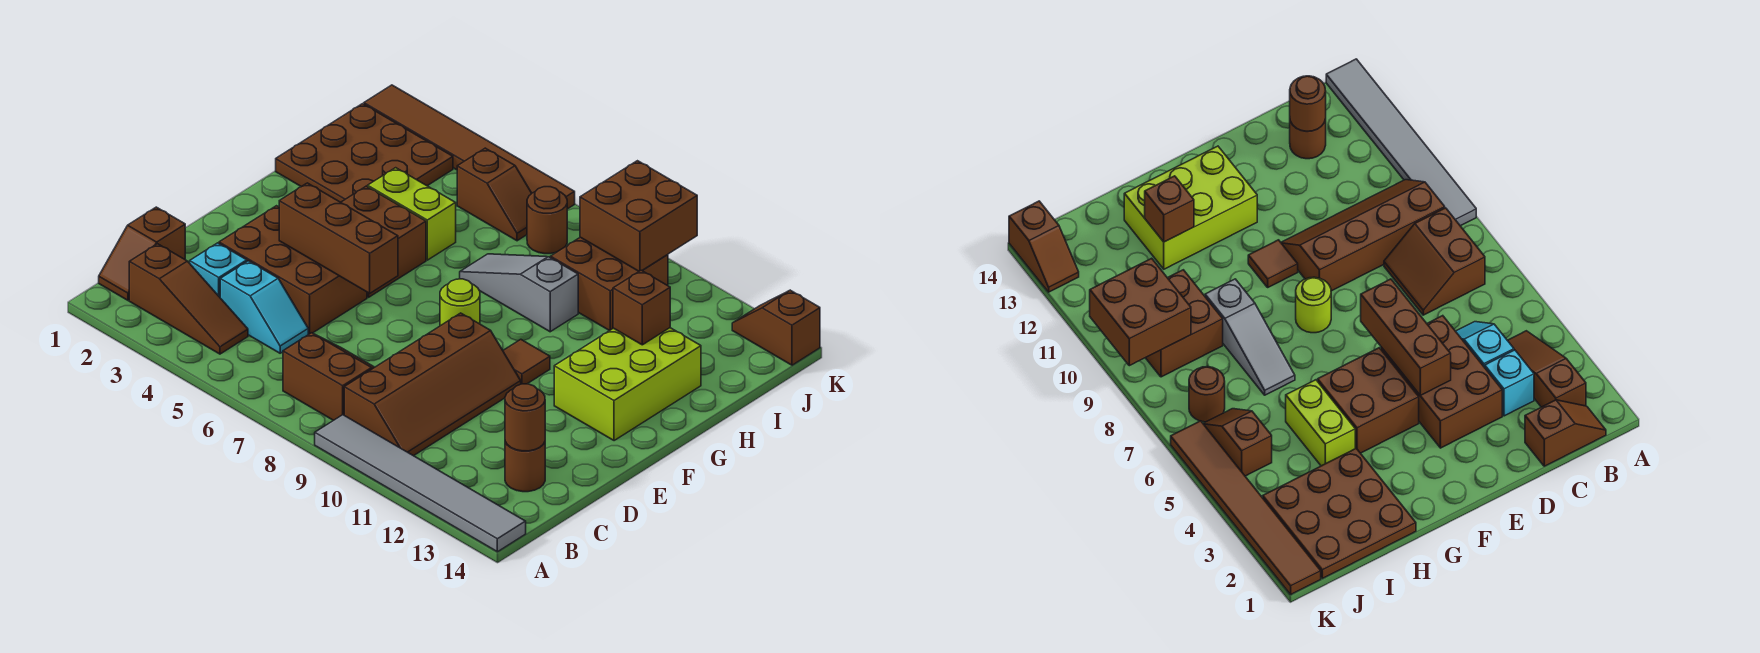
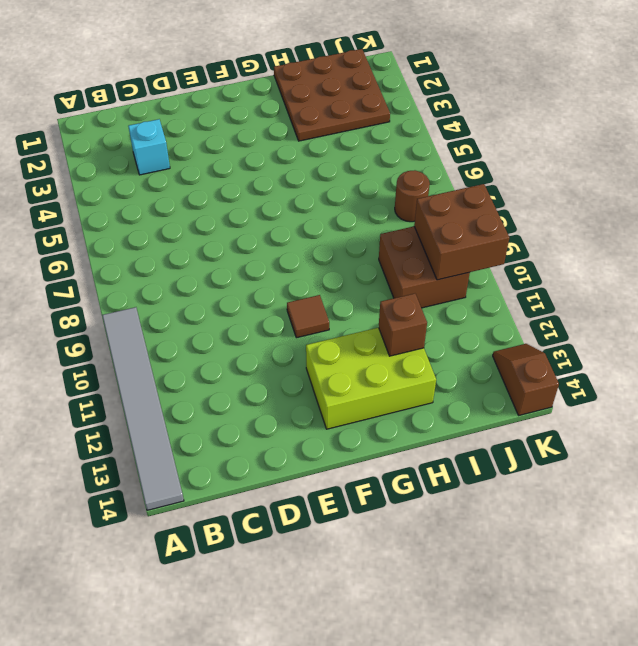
none -> brown 1x2 slope [99,207,185,300]
none -> brown 1x3 slope [129,244,248,354]
none -> brown 2x2 slope [283,333,375,421]

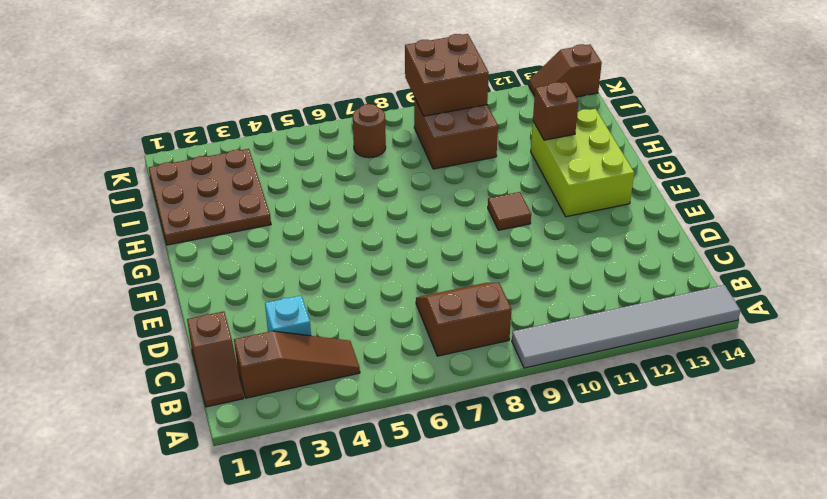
none -> brown 2x4 slope [344,313,521,456]
none -> cyan 1x2 slope [220,261,308,353]
none -> brown 1x1 round brick [505,442,545,492]

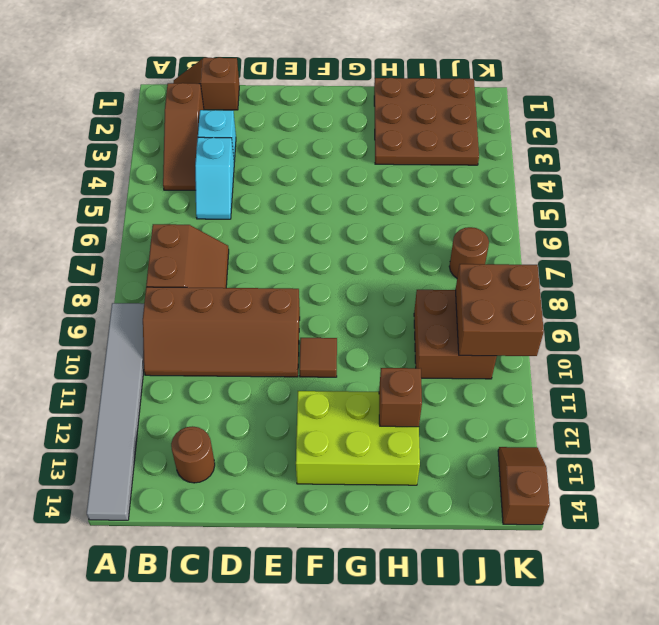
none -> brown 2x3 brick [219,206,367,334]
none -> brown 2x2 brick [341,186,426,297]
none -> lime 1x1 round brick [440,279,480,326]

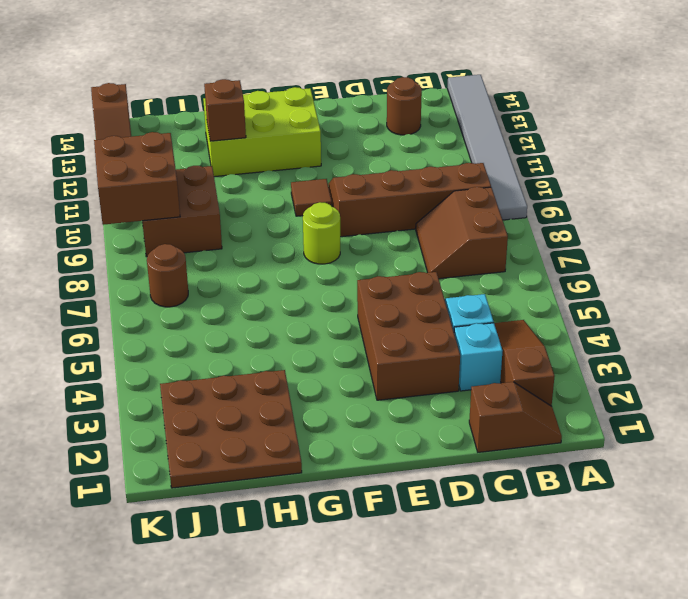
none -> brown 2x2 brick [341,186,426,297]
none -> lime 1x2 brick [368,168,456,260]
none -> grey 1x3 slope [460,254,578,332]

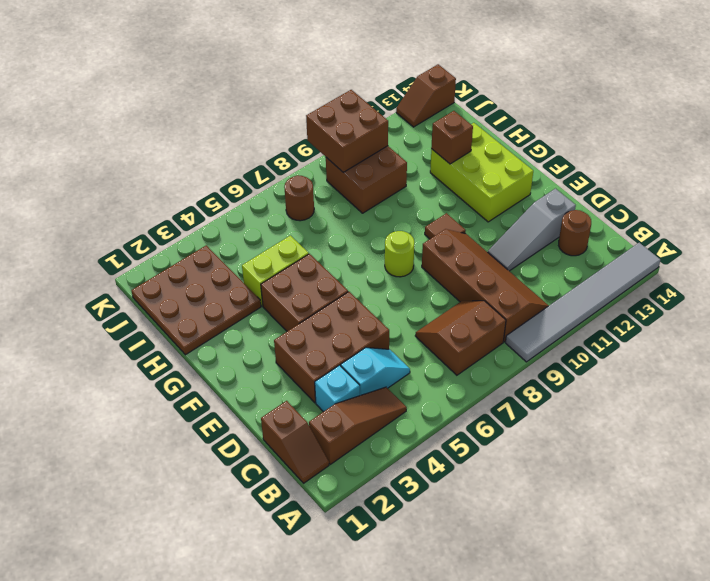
grey 1x3 slope [488,189,576,271] -> grey 1x3 slope moved to [460,254,578,332]
none -> brown 1x2 slope [457,148,532,241]
none -> brown 1x6 tile [364,85,575,209]
none -> brown 1x1 round brick [505,384,545,451]

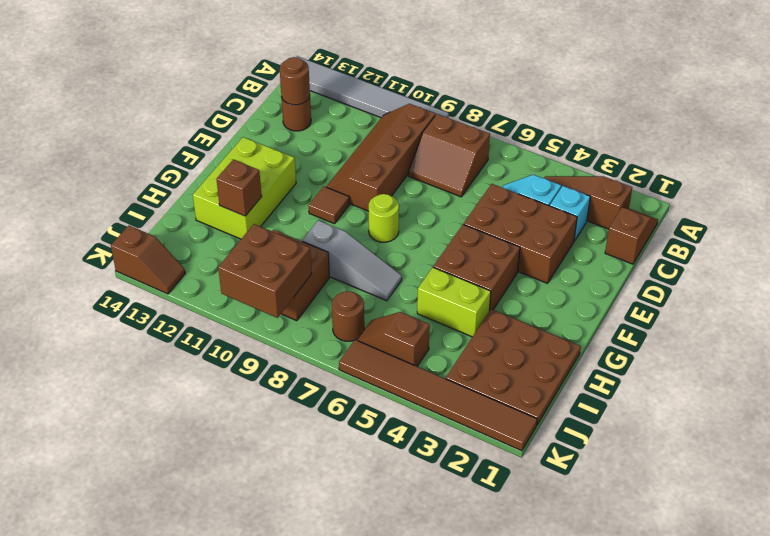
none -> brown 1x3 brick [279,183,398,293]

